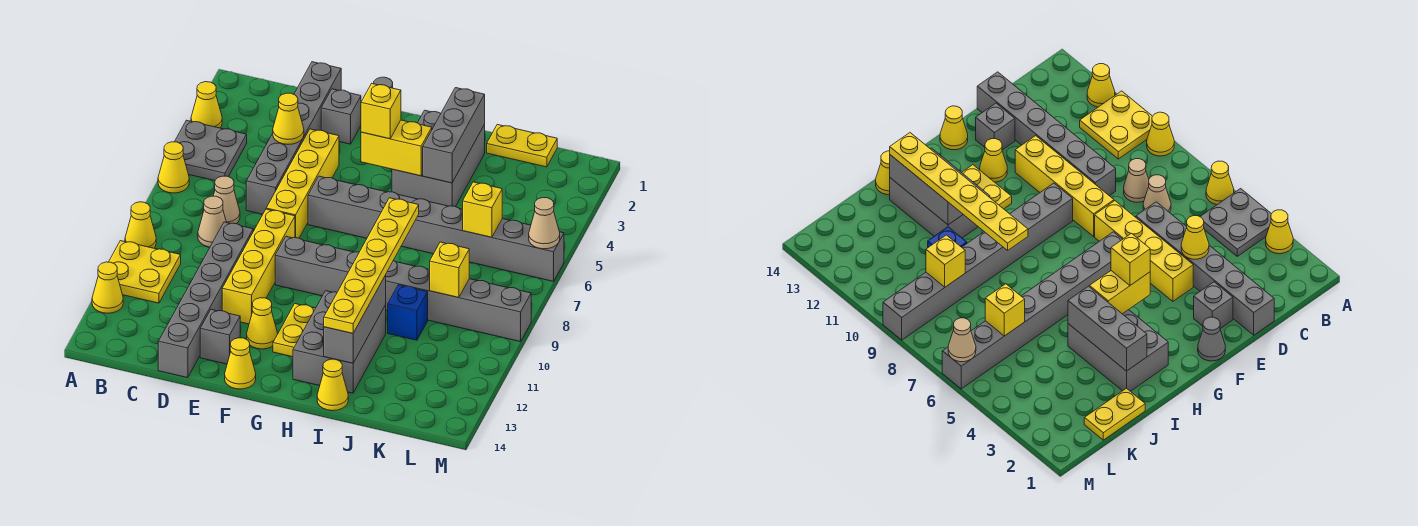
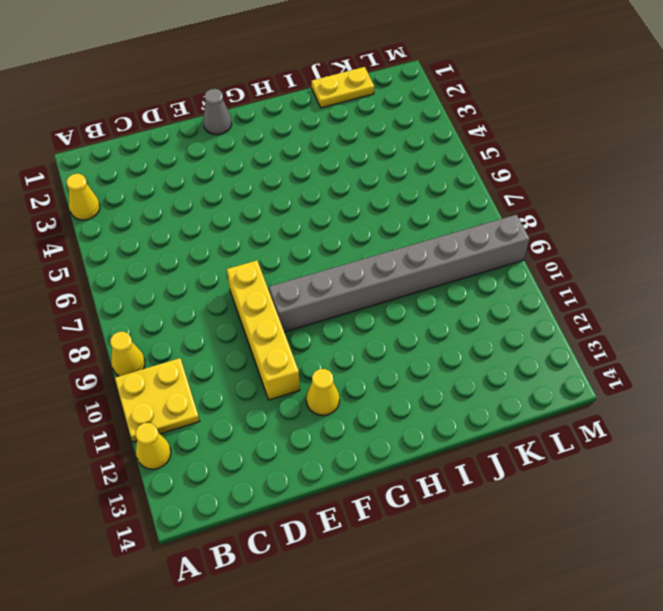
none -> grey 2x2 plate [175,120,247,181]
none -> yellow 1x1 cone [158,142,189,193]
none -> tan 1x1 cone [213,176,240,224]
none -> tan 1x1 cone [198,196,226,247]

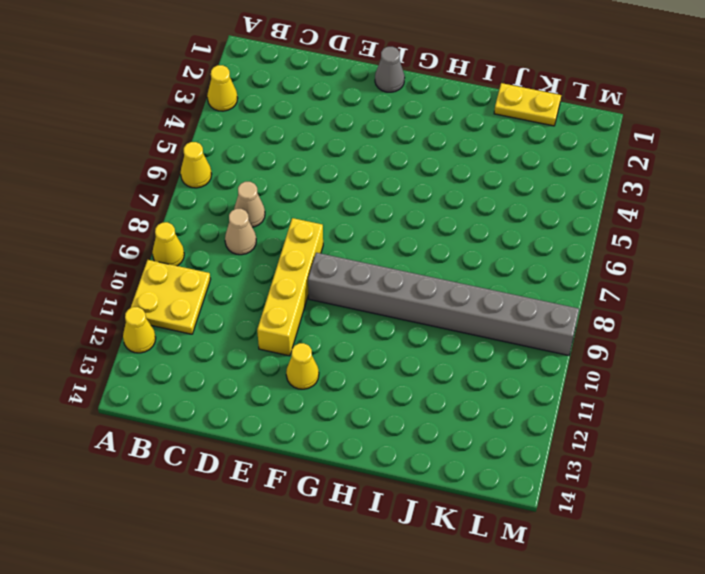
none -> grey 2x2 plate [175,120,247,181]
none -> grey 1x6 brick [246,62,341,214]
none -> grey 1x6 brick [158,222,253,378]
none -> grey 1x1 brick [321,89,361,144]

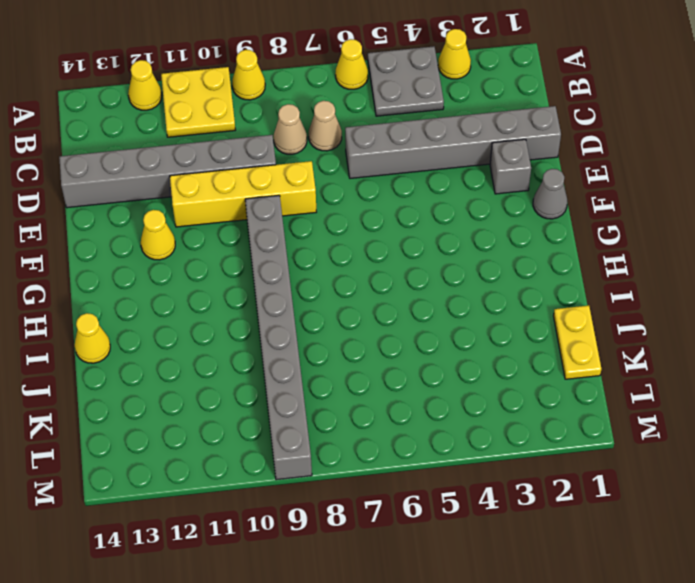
none -> yellow 1x4 brick [266,129,339,238]
none -> grey 1x1 brick [200,309,240,364]
none -> grey 1x8 brick [308,176,564,281]
none -> yellow 1x1 cone [225,338,256,389]

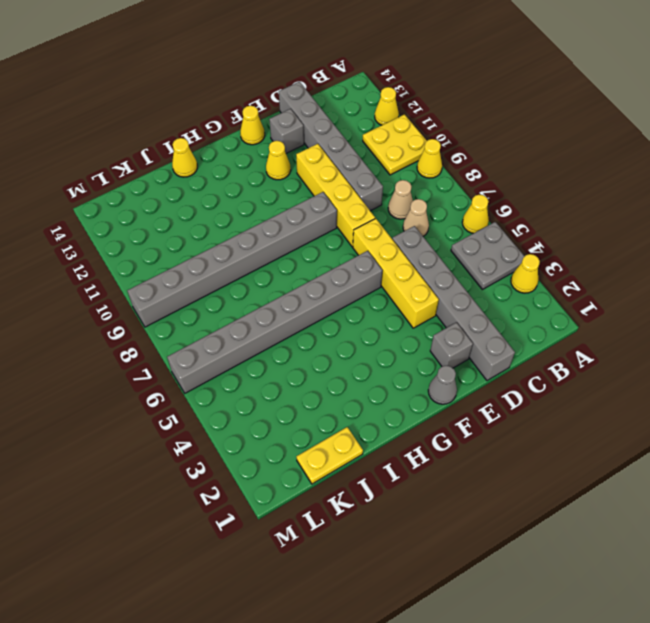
none -> yellow 1x2 plate [273,304,315,357]
none -> grey 2x3 brick [392,110,485,207]
none -> grey 2x3 brick [293,291,386,393]
none -> blue 1x1 brick [388,285,428,340]

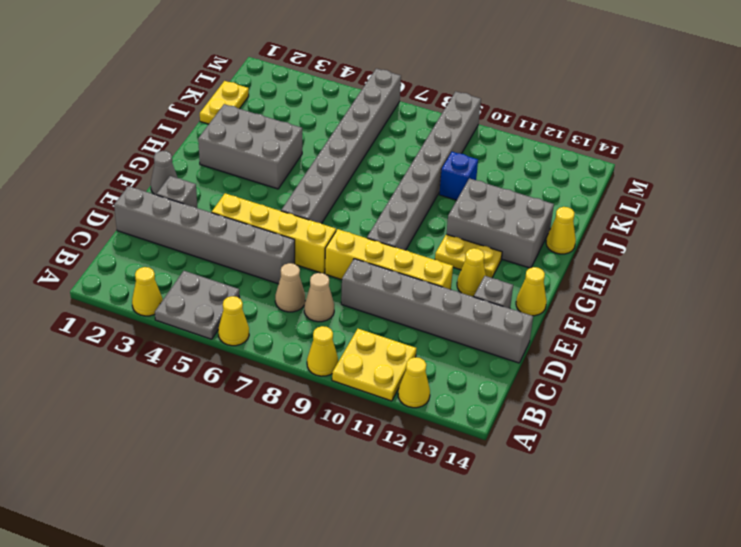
none -> yellow 1x1 cone [273,93,304,144]
none -> yellow 1x2 brick [361,120,432,176]
none -> grey 1x3 brick [423,88,485,183]
none -> grey 1x3 brick [324,275,386,363]

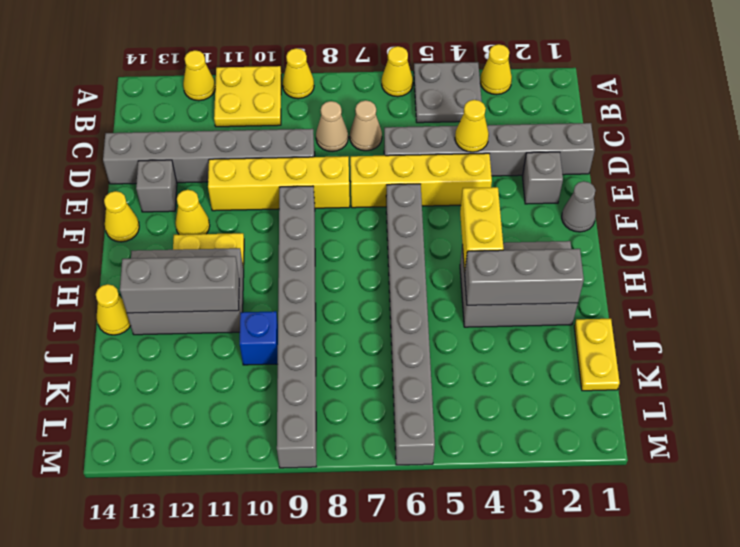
none -> yellow 1x1 brick [463,182,502,237]
none -> yellow 1x1 brick [430,242,469,298]
none -> tan 1x1 cone [529,198,560,249]
none -> yellow 1x1 brick [361,84,401,139]

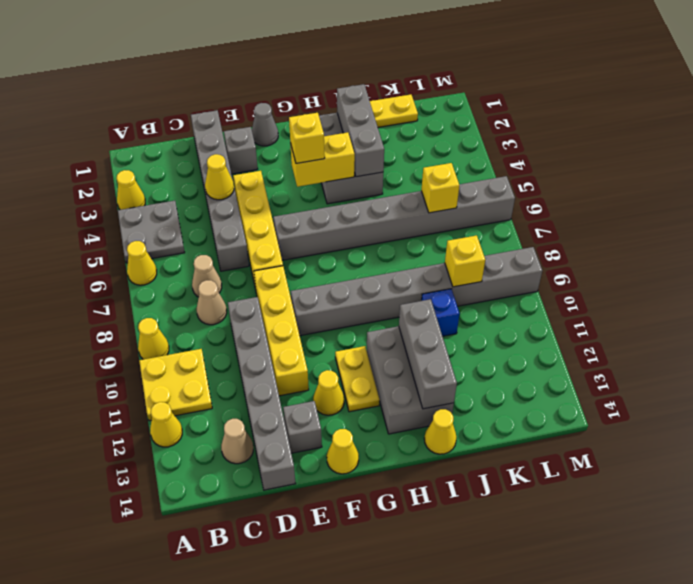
tan 1x1 cone [221,419,253,464] -> tan 1x1 cone moved to [529,198,560,249]
none -> yellow 1x6 plate [324,198,419,333]

